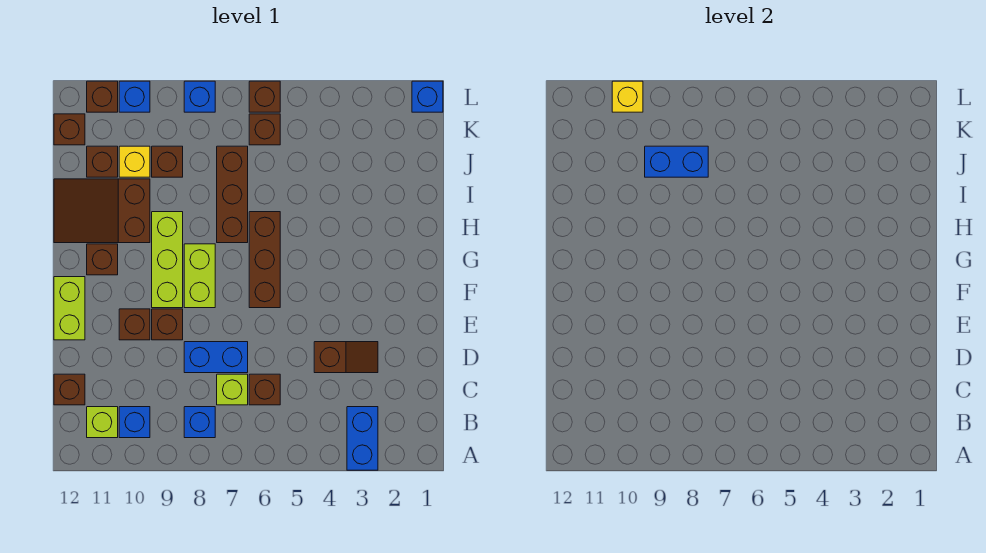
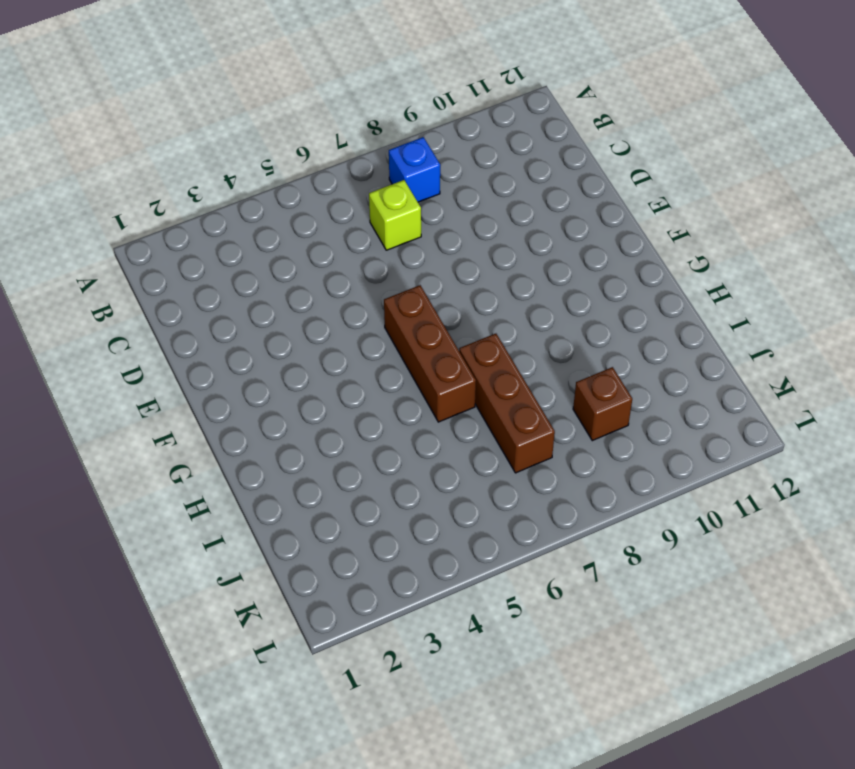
none -> blue 1x2 brick [347,407,378,470]
none -> blue 1x1 brick [119,407,150,438]
none -> lime 1x1 brick [87,407,118,438]
none -> brown 1x1 brick [249,374,280,405]

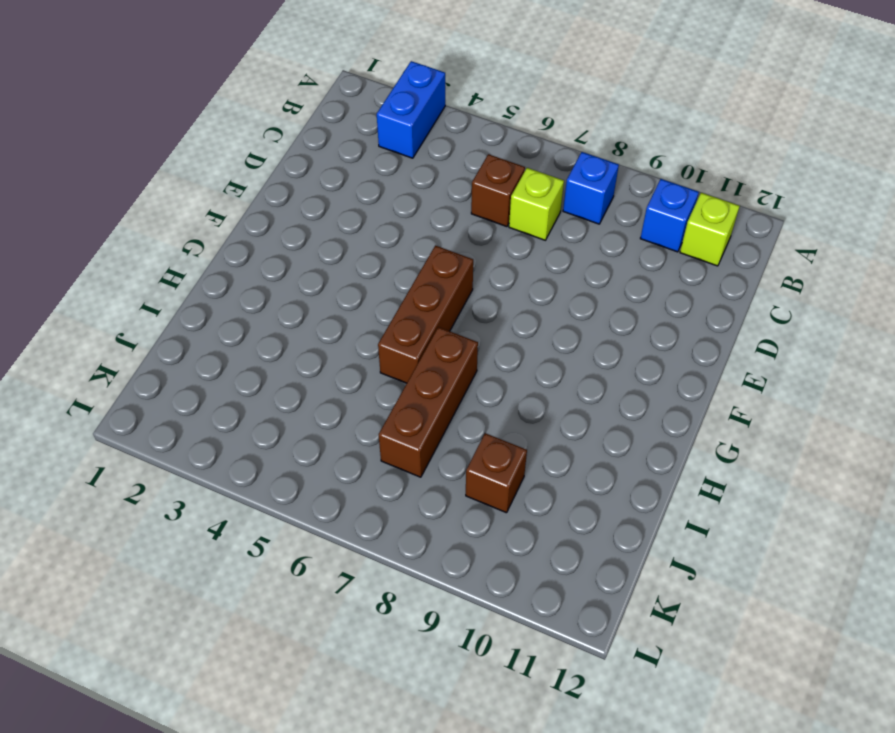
none -> brown 1x1 brick [54,374,85,405]
none -> brown 1x2 slope [314,342,378,373]
none -> blue 1x2 brick [184,342,248,373]
none -> brown 1x1 brick [152,309,183,340]

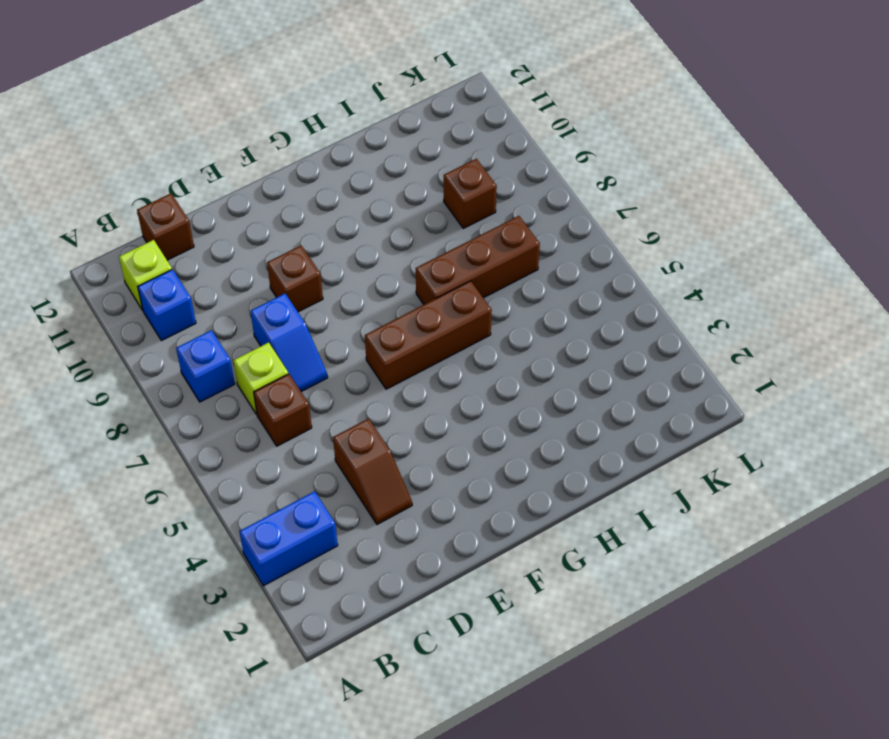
blue 1x2 slope [251,294,328,392] -> blue 1x2 brick [184,342,248,373]
none -> brown 1x1 brick [119,309,150,340]
none -> lime 1x2 brick [54,277,85,340]
none -> lime 1x2 brick [184,244,215,308]
none -> lime 1x3 brick [152,212,183,308]

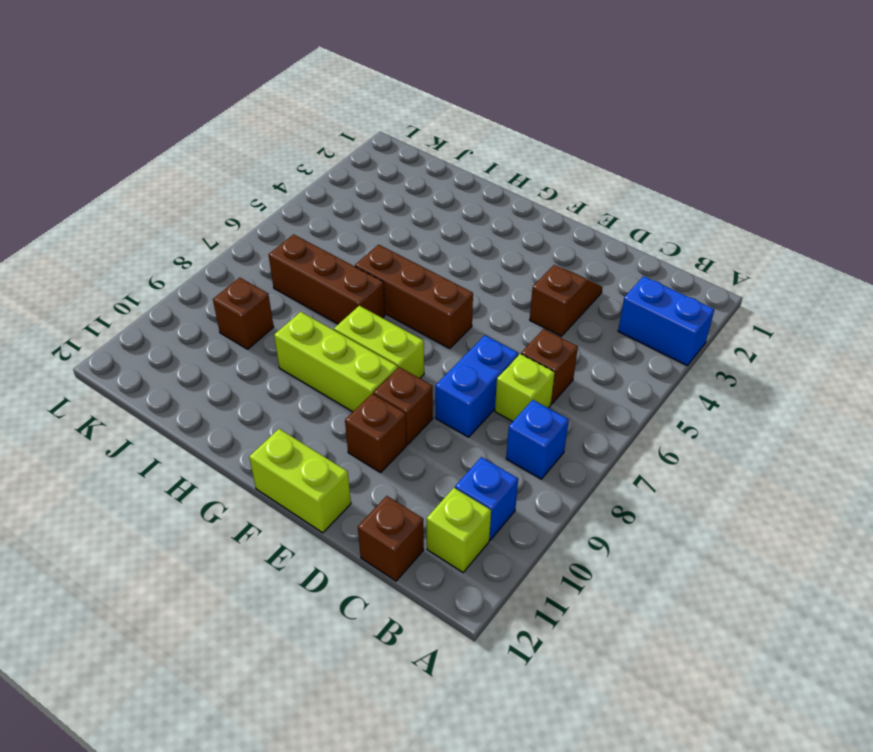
none -> brown 1x1 brick [87,244,118,275]
none -> brown 2x3 slope [54,179,150,243]
none -> yellow 1x1 brick [119,146,150,177]
none -> brown 1x1 brick [87,146,118,177]

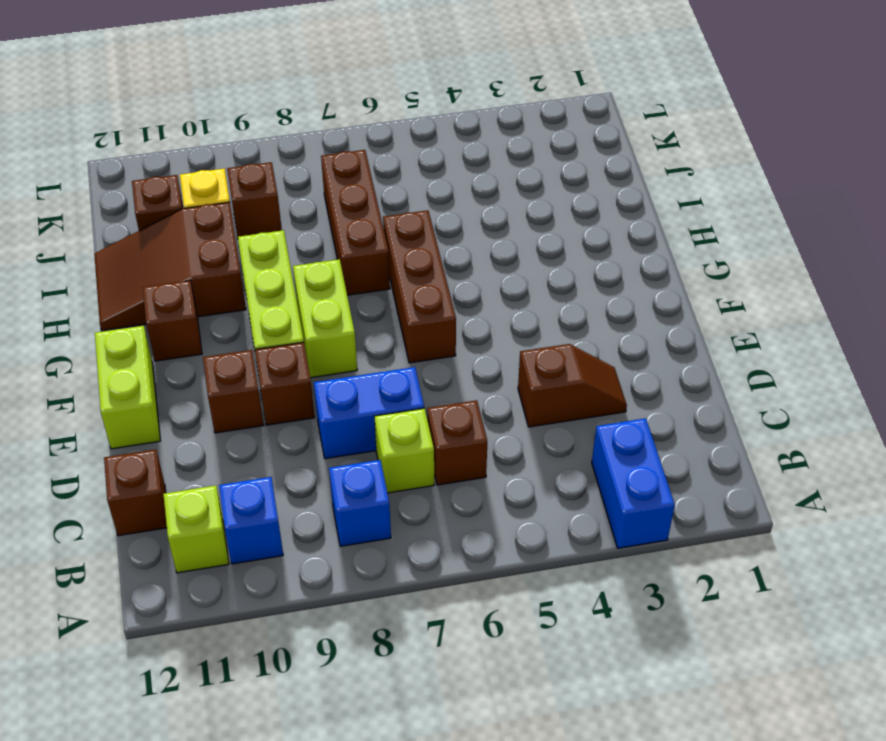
none -> brown 1x1 brick [249,114,280,145]
none -> brown 1x1 brick [54,114,85,145]
none -> blue 1x1 brick [412,81,443,112]
none -> brown 1x1 brick [249,81,280,112]

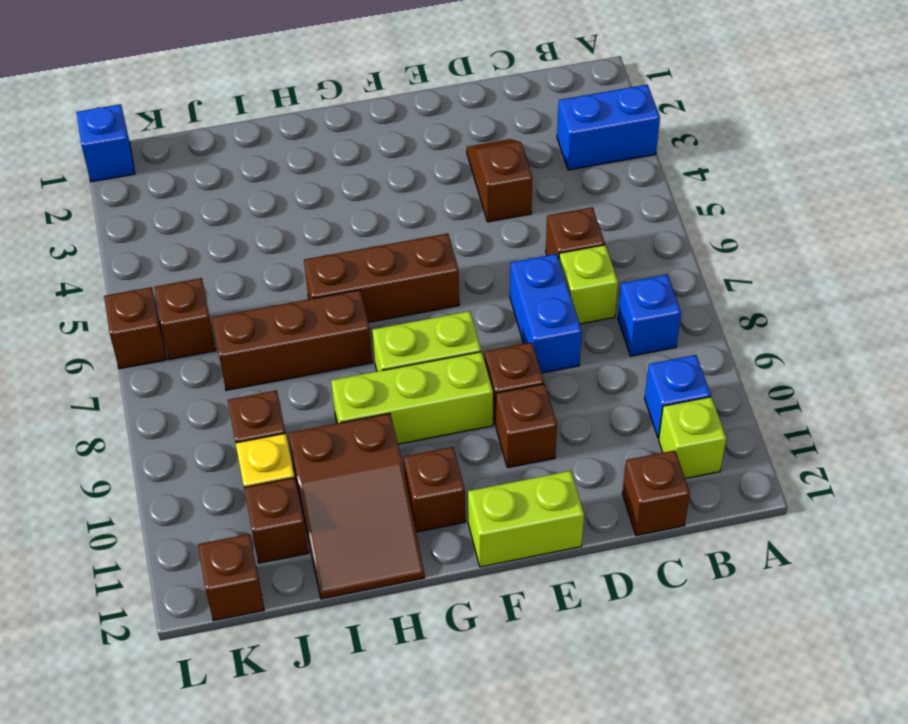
none -> blue 1x1 brick [184,81,215,112]
none -> blue 1x1 brick [119,81,150,112]
none -> brown 1x1 brick [87,81,118,112]
none -> blue 1x2 brick [645,146,708,177]

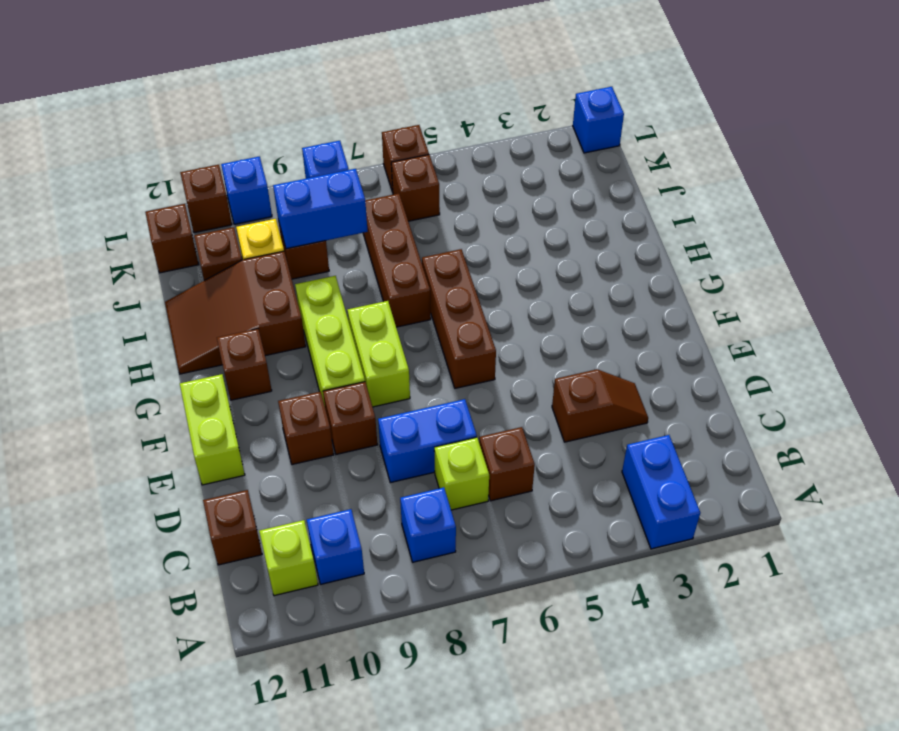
none -> yellow 1x1 brick [612,81,643,112]

